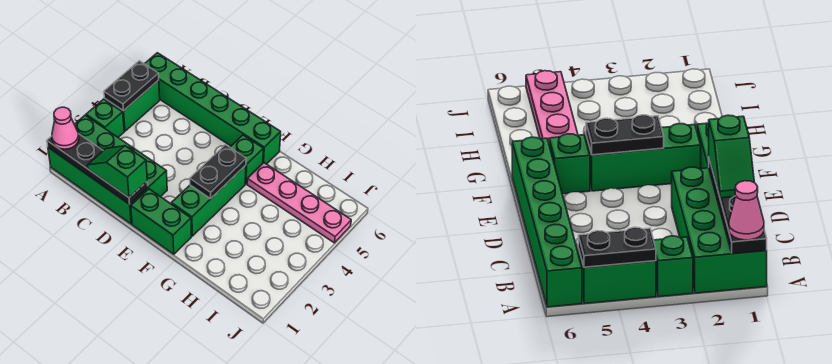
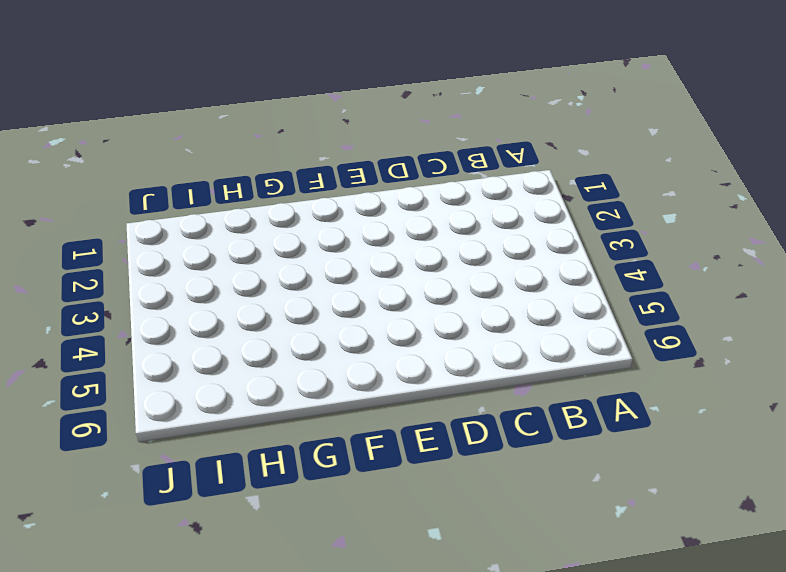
none -> green 2x4 brick [48,115,167,224]
none -> green 1x1 brick [86,99,124,137]
none -> green 1x2 brick [105,80,160,131]

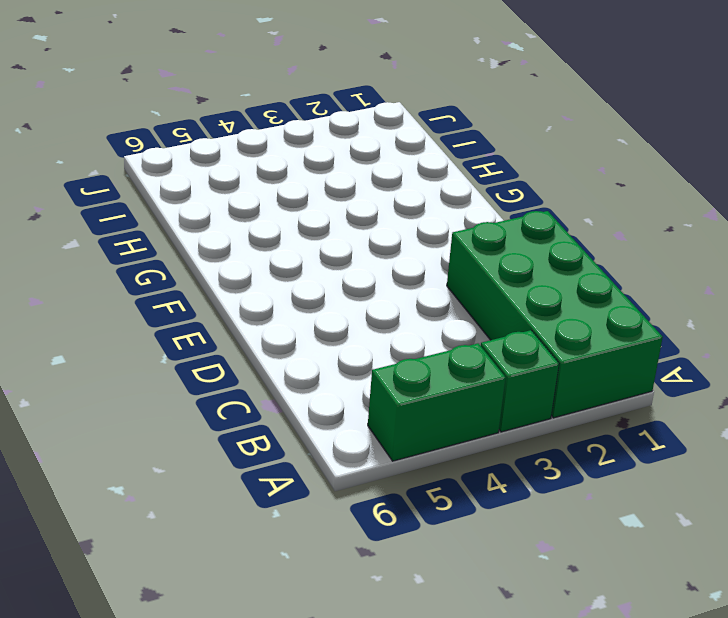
none -> green 1x6 brick [145,53,281,164]
none -> green 1x2 brick [131,189,191,254]
none -> green 1x3 brick [171,165,246,236]

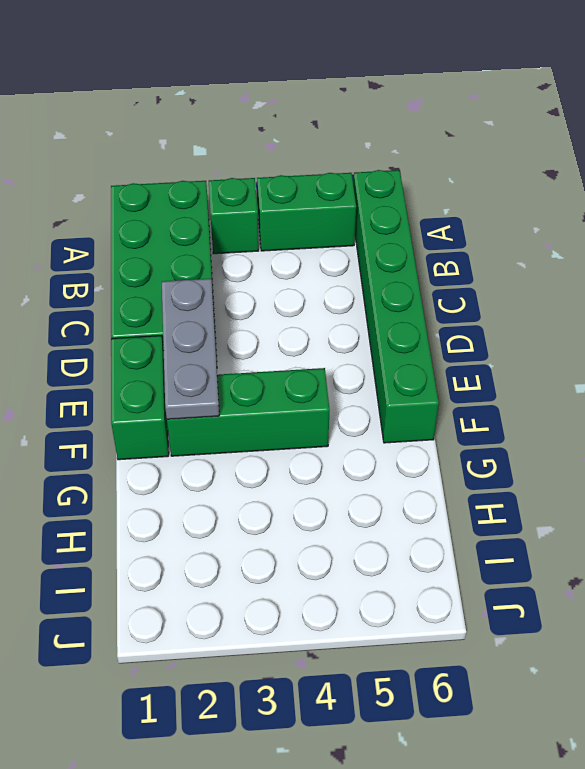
grey 1x3 plate [162,278,219,419] -> none
none -> green 1x1 brick [230,135,264,184]
none -> pink 1x4 plate [247,163,351,243]
none -> black 1x4 plate [47,134,148,204]

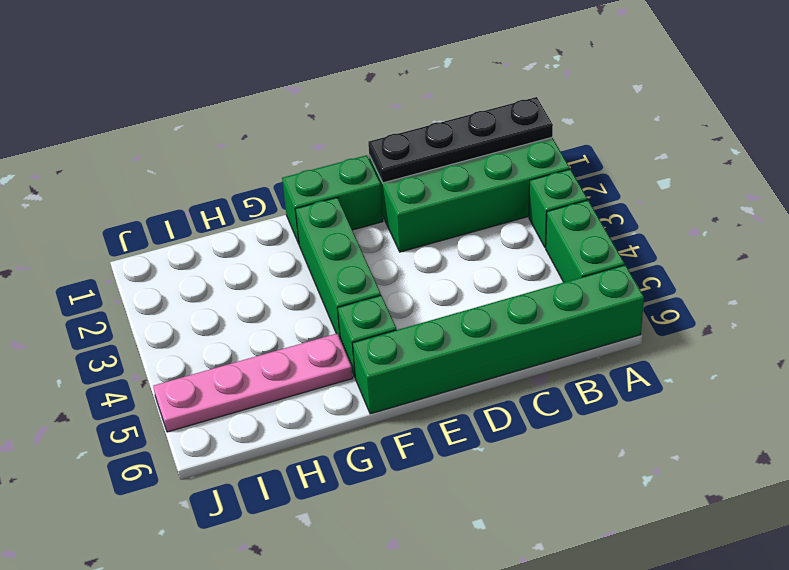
none -> black 1x2 plate [104,61,159,111]
none -> black 1x2 plate [190,145,246,199]
none -> pink 1x1 cone [52,107,79,149]

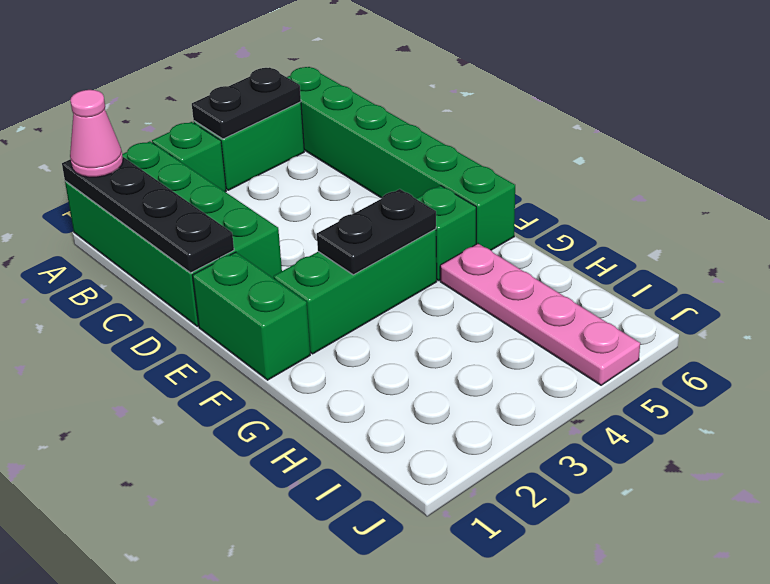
none -> green 1x2 slope [87,146,147,197]

